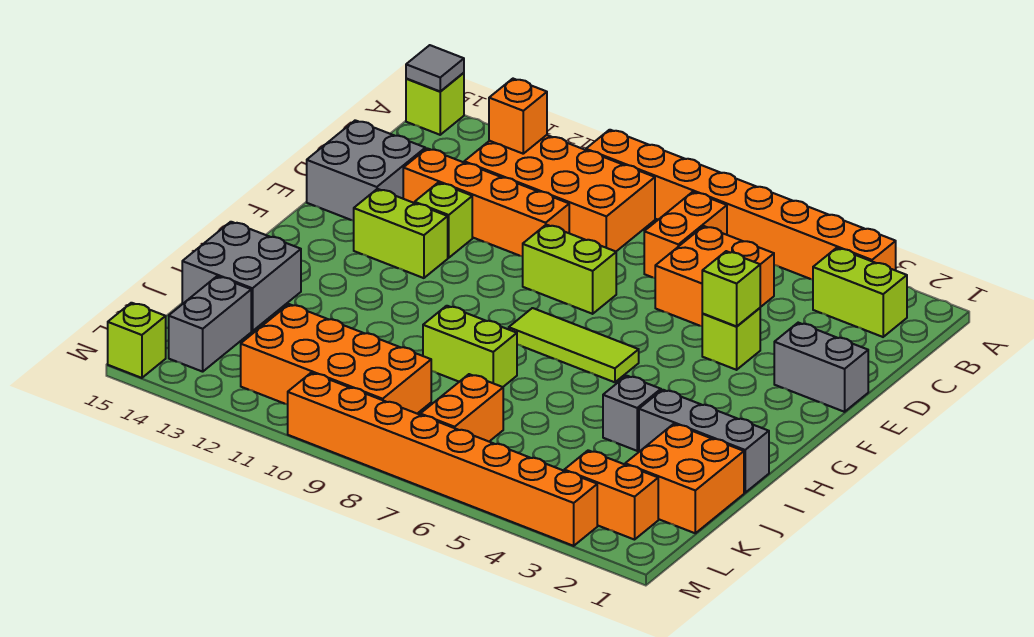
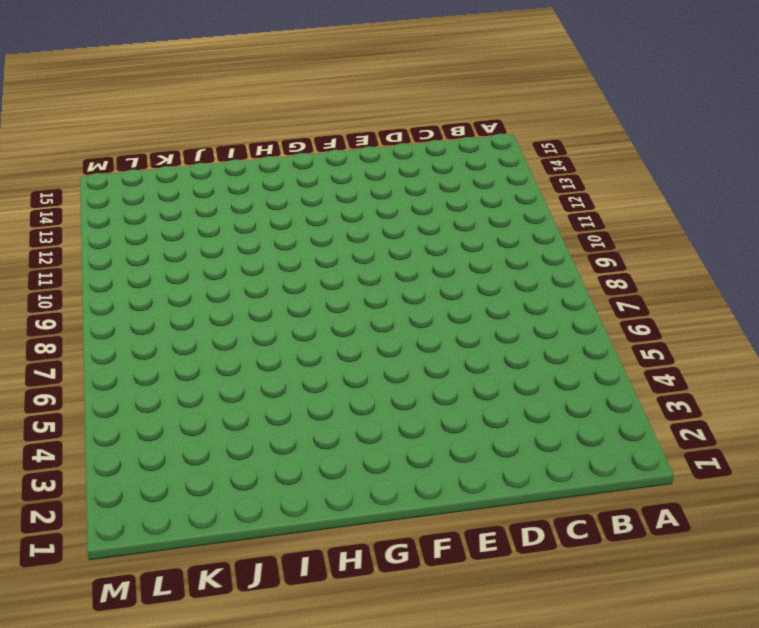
none -> orange 1x8 brick [586,130,896,279]
none -> lime 1x1 brick [406,73,464,135]
none -> lime 1x2 brick [813,248,907,337]

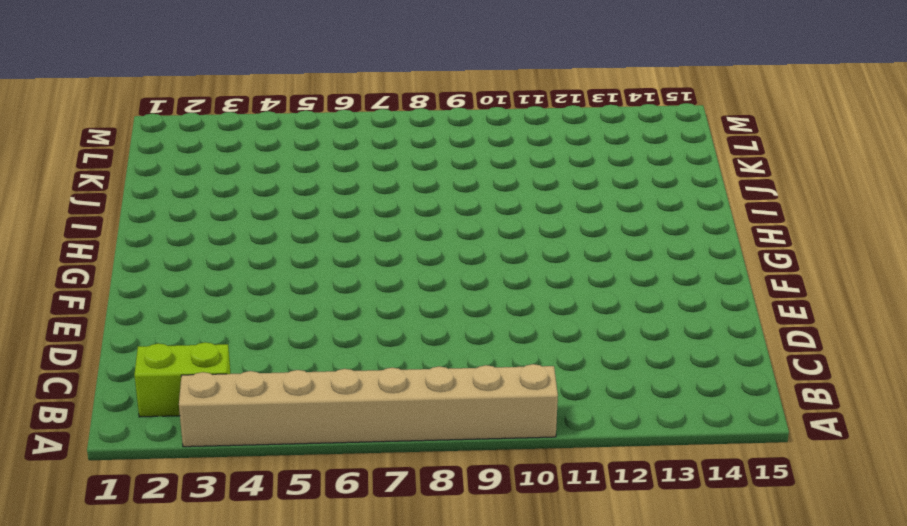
tan 1x8 brick [179,364,558,447] -> orange 1x8 brick [586,130,896,279]
none -> lime 1x1 brick [406,73,464,135]
none -> orange 1x2 brick [644,192,727,278]
none -> orange 2x4 brick [464,135,655,251]

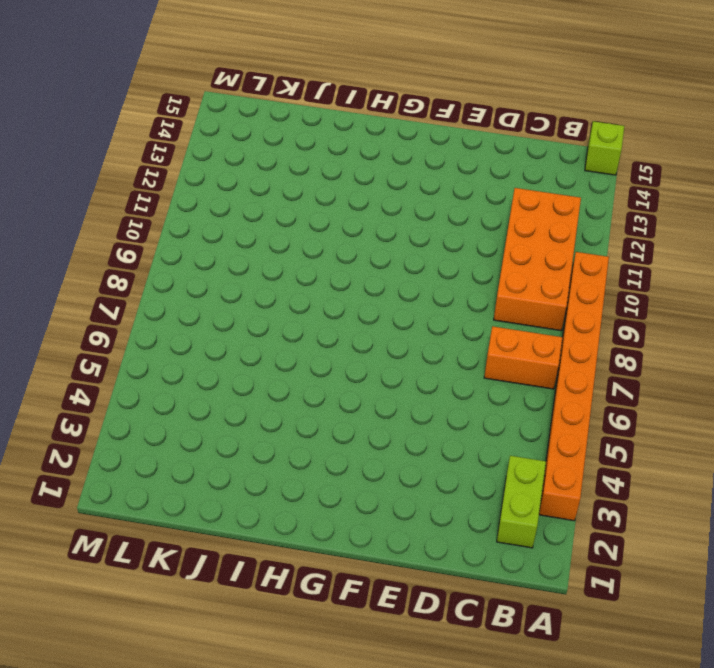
none -> orange 2x2 brick [655,226,774,326]
none -> orange 1x4 brick [403,148,569,256]
none -> grey 2x2 brick [307,120,425,221]

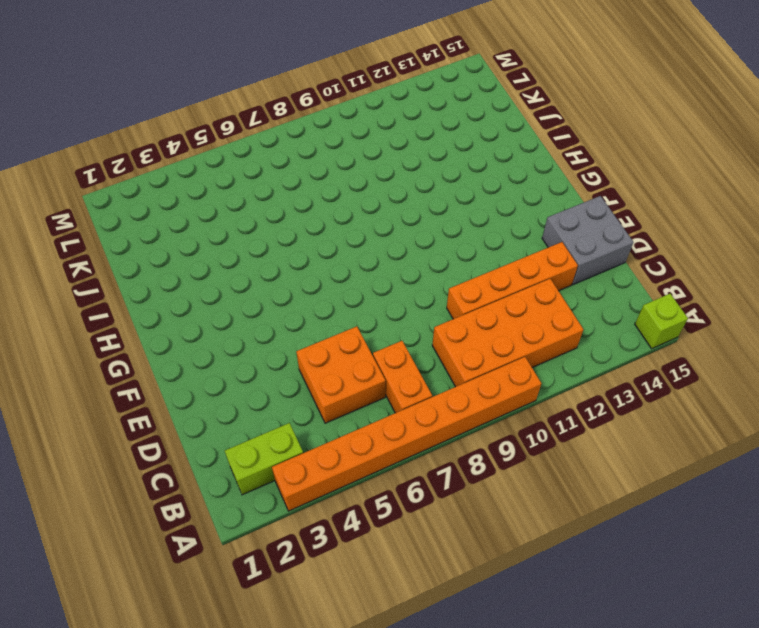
none -> grey 1x2 brick [774,323,868,412]
none -> lime 1x1 brick [702,308,760,370]
none -> lime 1x2 brick [523,225,616,314]

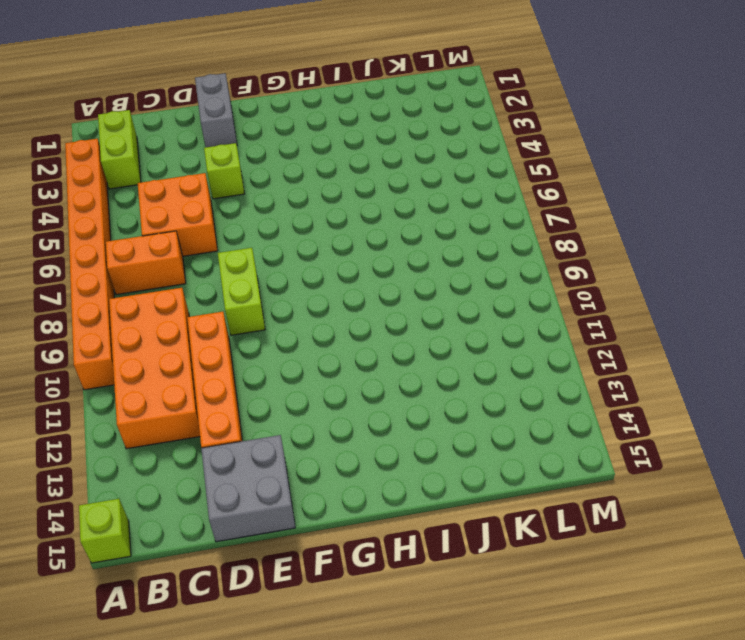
none -> lime 1x1 brick [415,183,472,258]
none -> lime 1x2 brick [354,189,448,278]
none -> lime 1x3 tile [509,308,639,382]

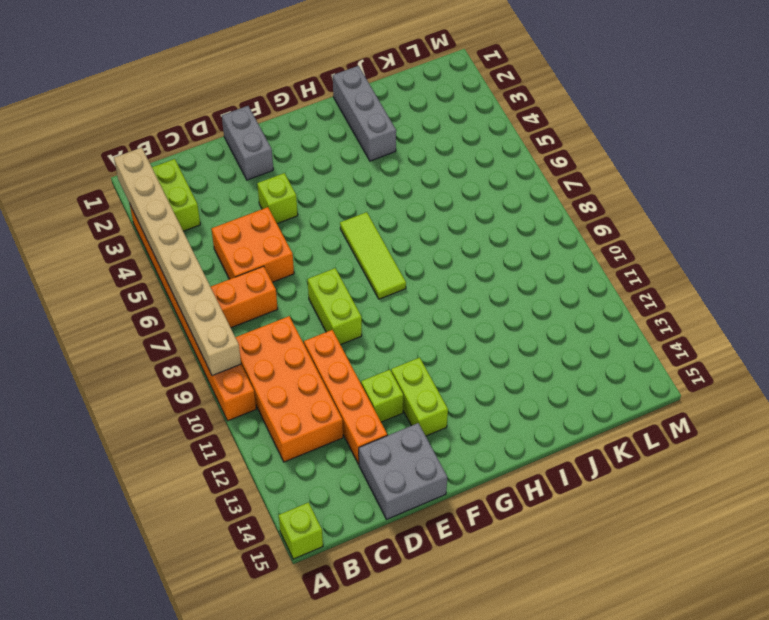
tan 1x8 brick [114,147,241,376] -> none
none -> grey 1x1 brick [603,376,661,451]
none -> lime 1x2 brick [423,306,517,387]
none -> grey 2x2 brick [182,222,301,331]

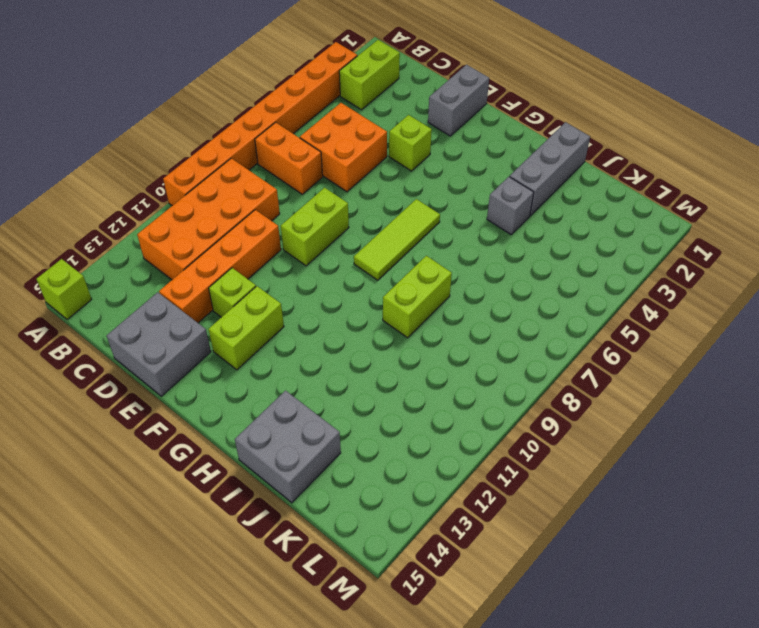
none -> orange 2x2 brick [625,424,744,533]
none -> orange 1x2 brick [420,374,503,442]
none -> orange 2x4 brick [241,304,431,414]

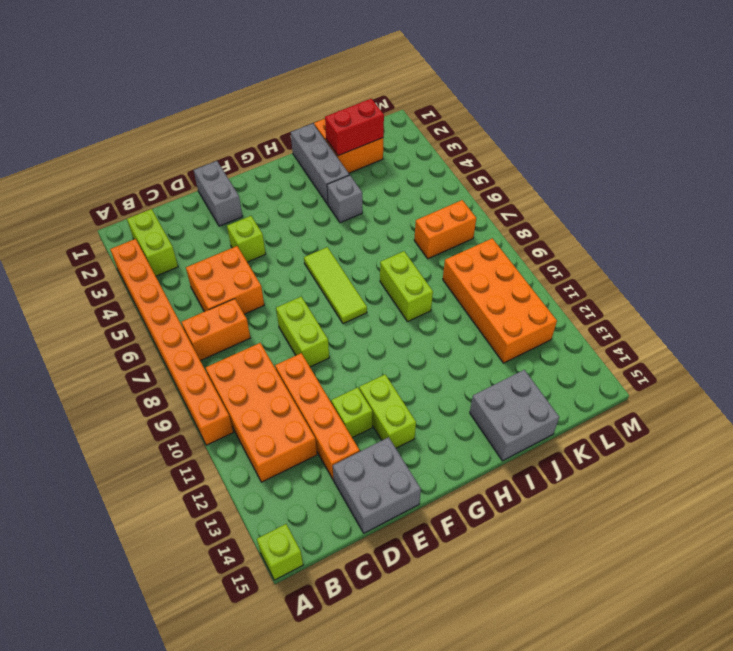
red 1x2 brick [325,99,384,156] -> none
none -> grey 1x2 brick [169,276,251,372]
none -> orange 1x2 brick [564,450,658,540]
none -> orange 1x8 brick [288,373,597,546]

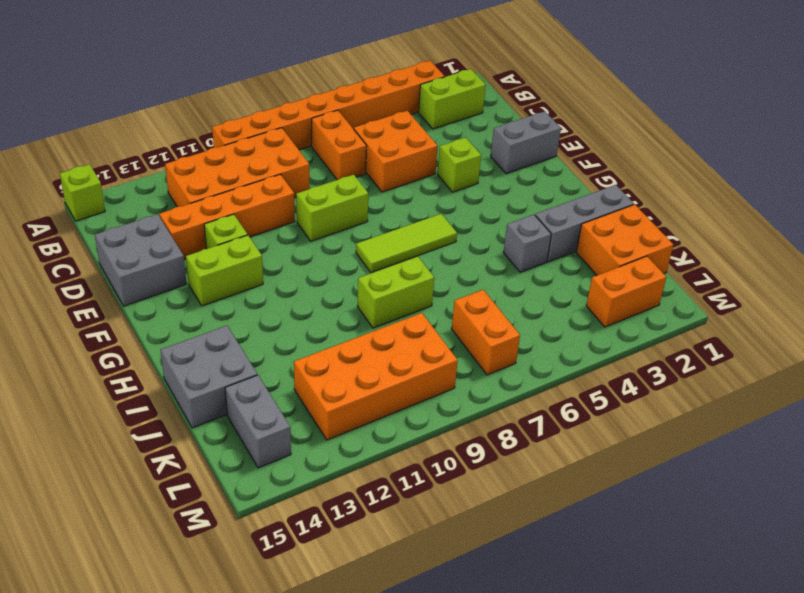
none -> orange 1x8 brick [288,373,597,546]
none -> lime 1x1 brick [108,303,166,378]
none -> grey 1x1 tile [406,45,464,92]

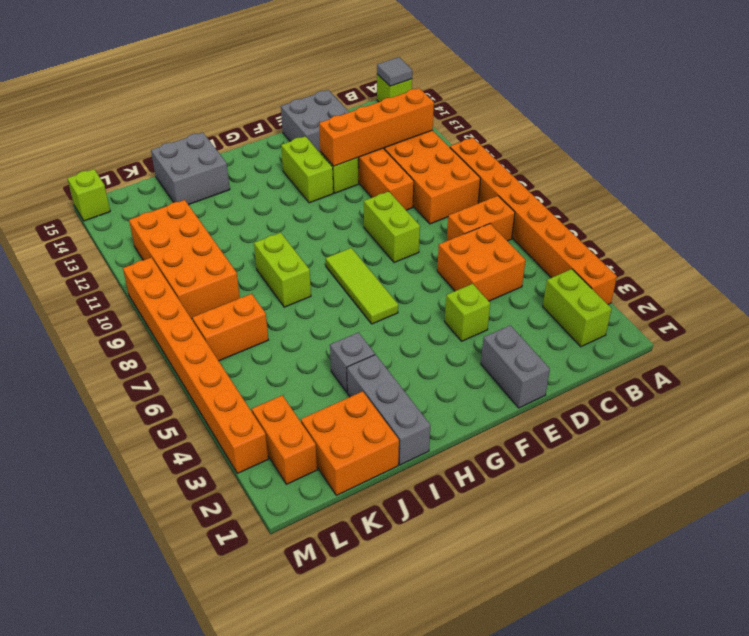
orange 1x4 brick [319,88,434,166] -> orange 1x1 brick [489,79,547,154]
none -> grey 1x2 brick [169,276,251,372]
none -> lime 1x1 brick [702,251,760,326]

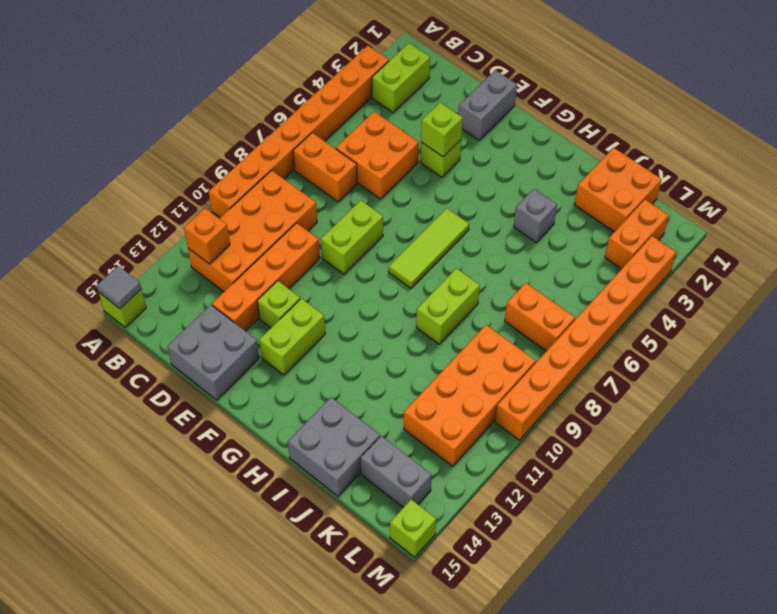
none -> grey 1x3 brick [639,390,769,493]

